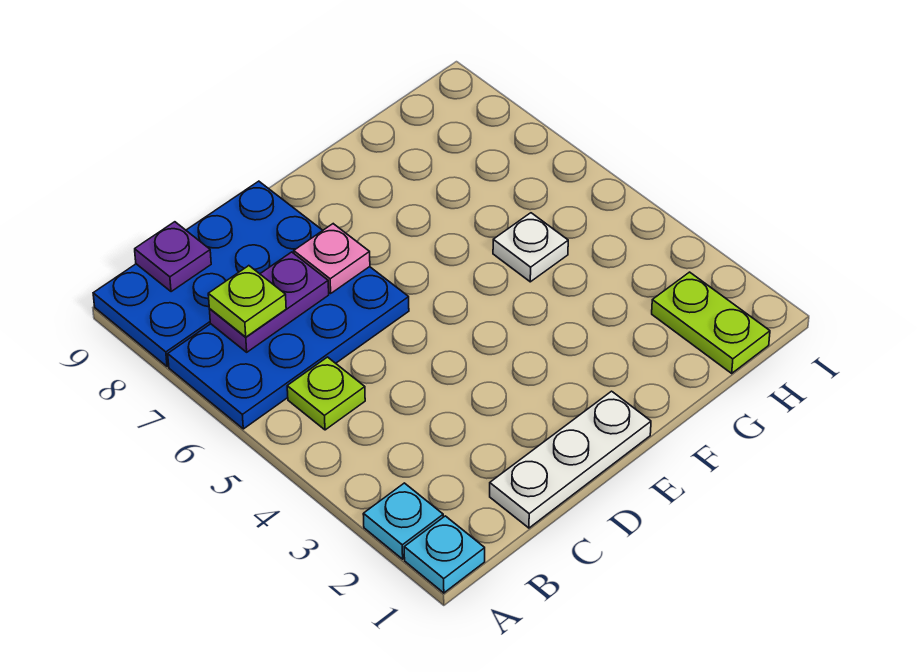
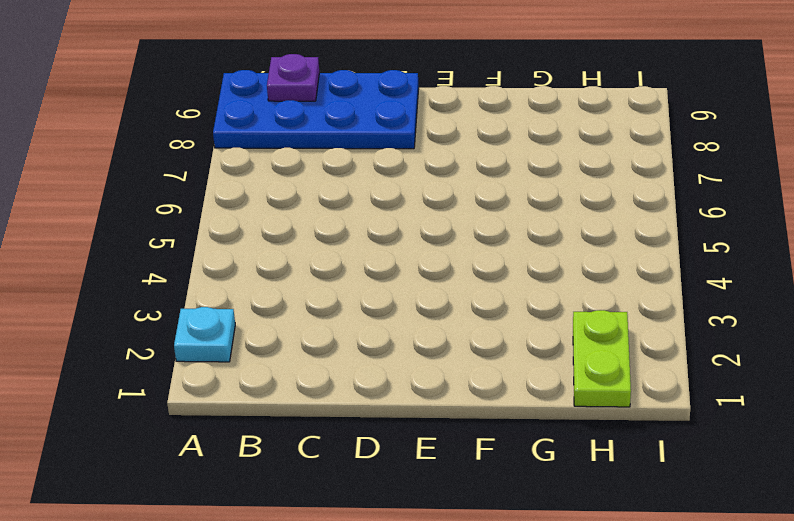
none -> cyan 1x1 plate [404,516,485,593]
none -> blue 2x4 plate [168,267,409,429]
none -> lime 1x1 plate [287,357,365,430]

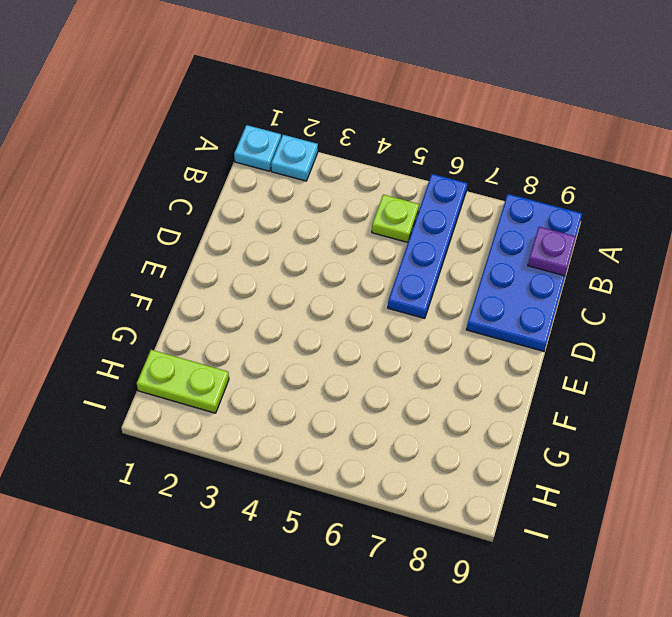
blue 1x4 plate [388,174,467,318] -> blue 2x4 plate [168,267,409,429]
none -> white 1x3 plate [490,391,651,528]
none -> white 1x1 plate [493,213,568,282]
none -> purple 1x2 plate [209,252,329,352]

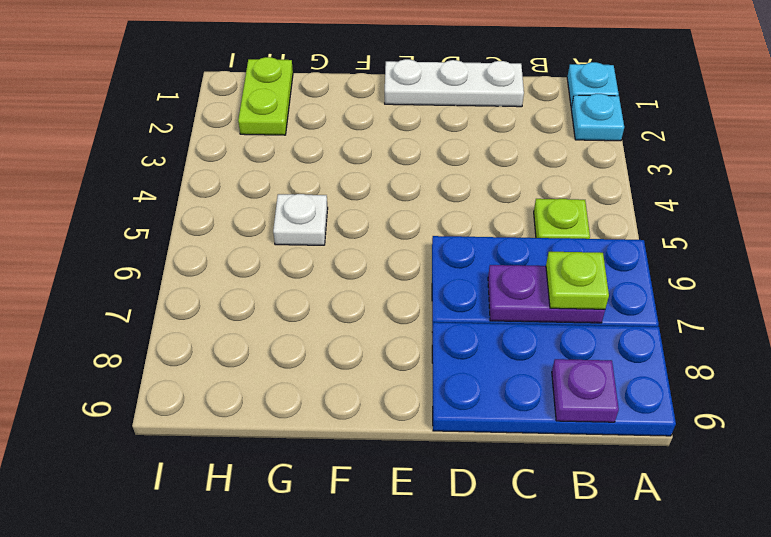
none -> pink 1x1 plate [294,224,370,293]

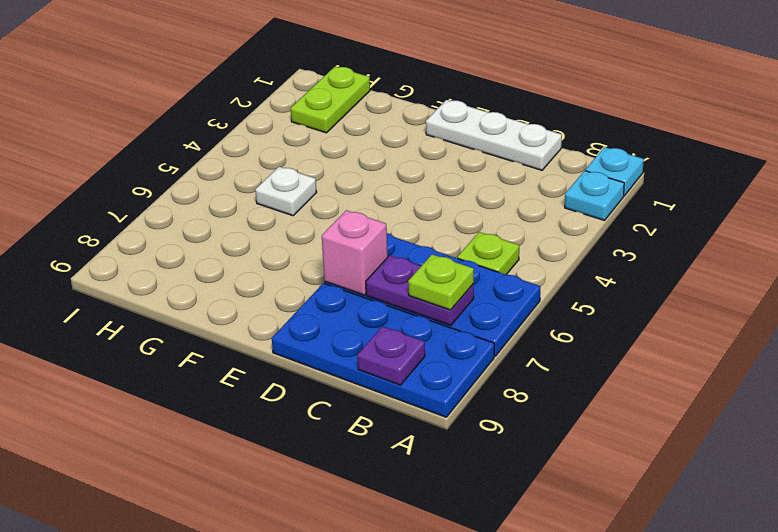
pink 1x1 brick [322,210,388,295] -> pink 1x1 plate [294,224,370,293]

